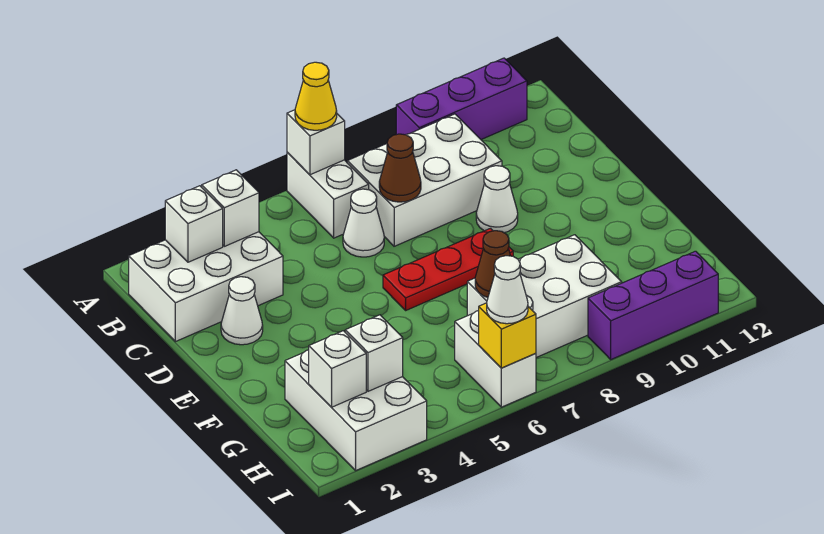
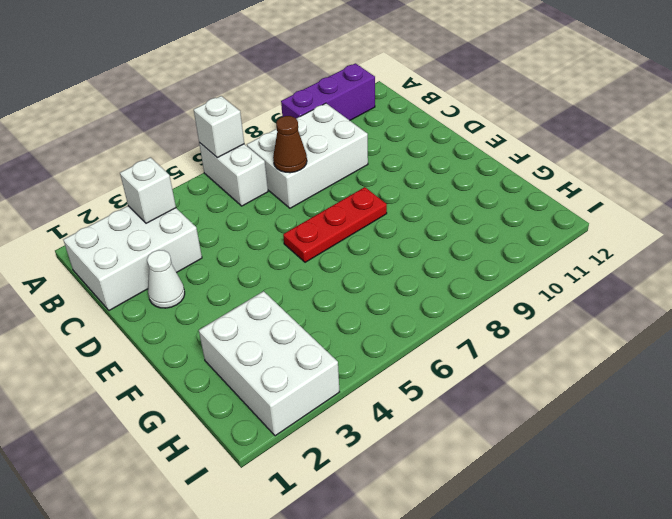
none -> white 1x1 cone [343,189,384,257]
none -> white 1x1 cone [476,166,518,233]
none -> white 2x3 brick [467,235,622,358]

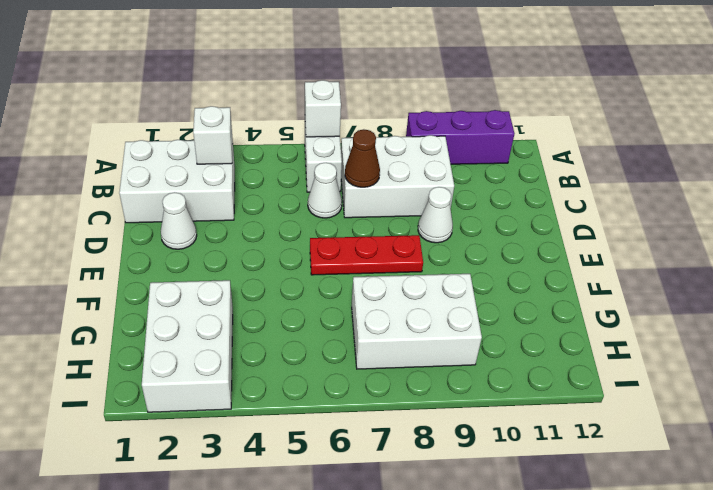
none -> white 1x2 brick [455,311,536,407]
none -> purple 1x3 brick [588,251,718,359]
none -> white 1x1 brick [165,186,223,262]

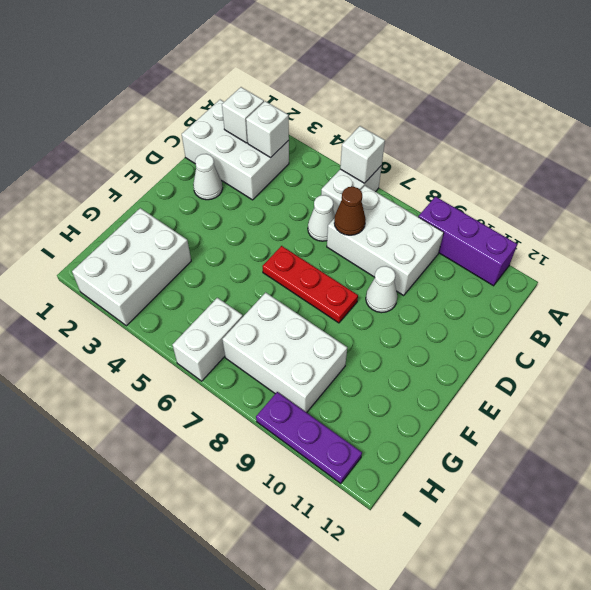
purple 1x3 plate [256,392,362,484] -> purple 1x3 brick [588,251,718,359]
none -> brown 1x1 cone [475,231,511,297]
none -> white 1x1 brick [309,331,366,407]
none -> white 1x1 brick [345,315,403,391]

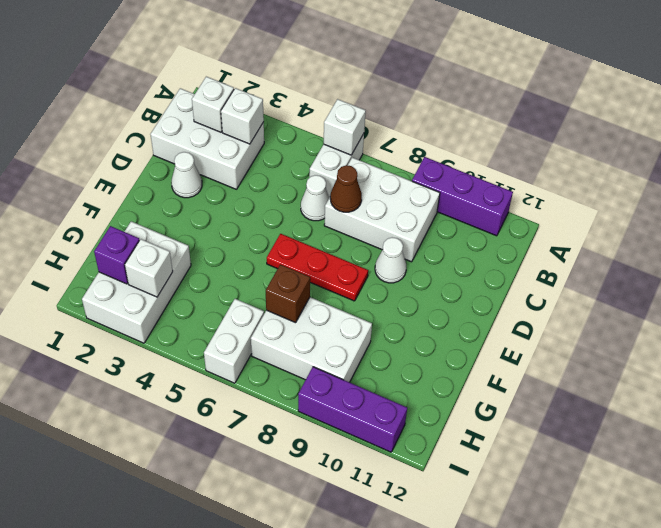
brown 1x1 brick [266,264,310,323] -> brown 1x1 cone [475,231,511,297]
purple 1x1 brick [94,226,140,284] -> white 1x1 brick [309,331,366,407]
none -> yellow 1x1 brick [479,303,536,368]
none -> yellow 1x1 cone [295,62,337,130]
none -> white 1x1 cone [487,256,528,324]

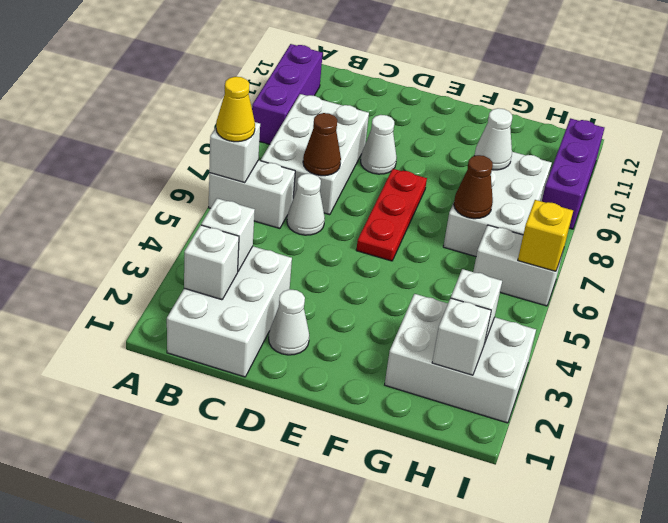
white 1x1 cone [475,108,512,170] -> white 1x1 cone moved to [487,256,528,324]

